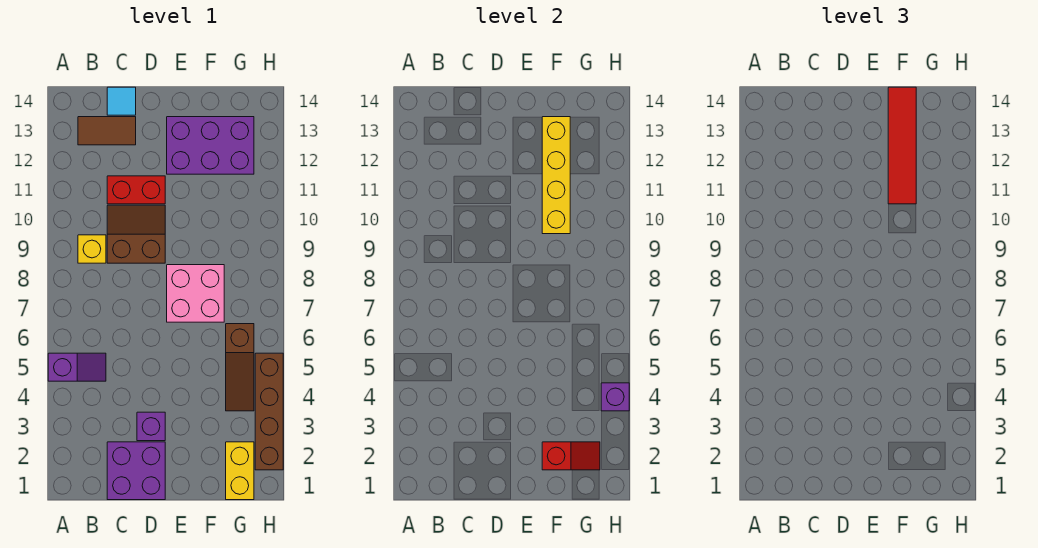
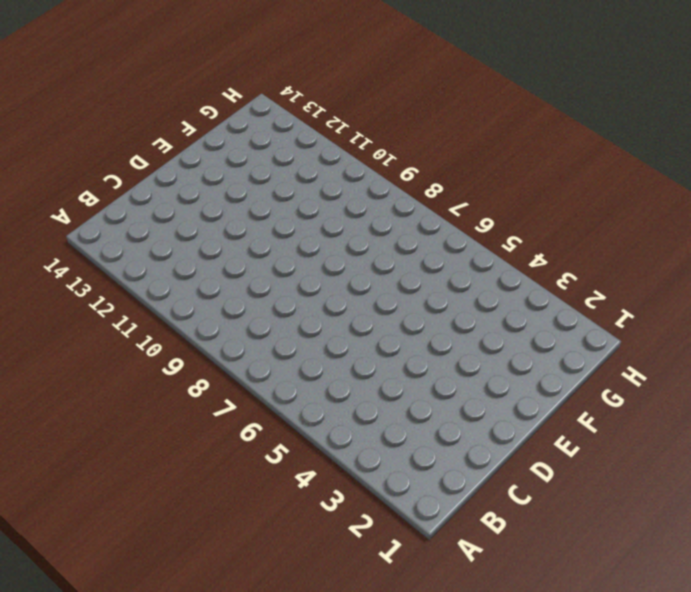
none -> purple 1x2 slope [48,353,106,381]
none -> yellow 1x1 brick [78,235,106,263]
none -> brown 1x2 tile [78,117,136,145]

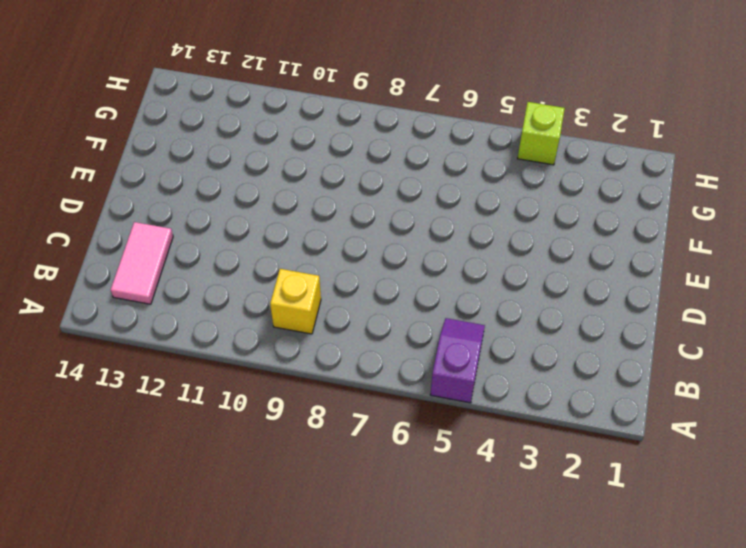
pink 1x2 tile [111,222,173,304] -> brown 1x2 tile [78,117,136,145]
lime 1x1 brick [517,102,565,165] -> brown 1x4 brick [255,353,283,470]
none -> purple 2x2 brick [107,442,165,500]
none -> brown 2x2 slope [107,205,165,263]
none -> red 1x2 brick [107,176,165,204]

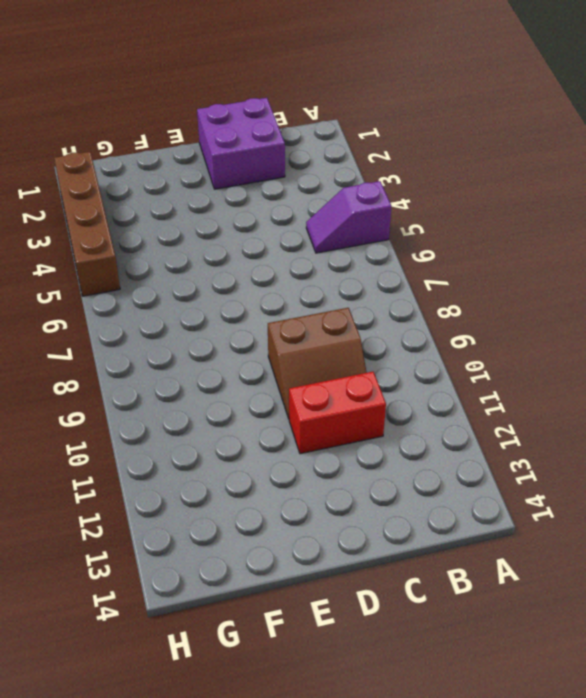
none -> yellow 1x1 brick [78,235,106,263]
none -> brown 1x2 tile [78,117,136,145]
none -> cyan 1x1 tile [107,87,136,115]

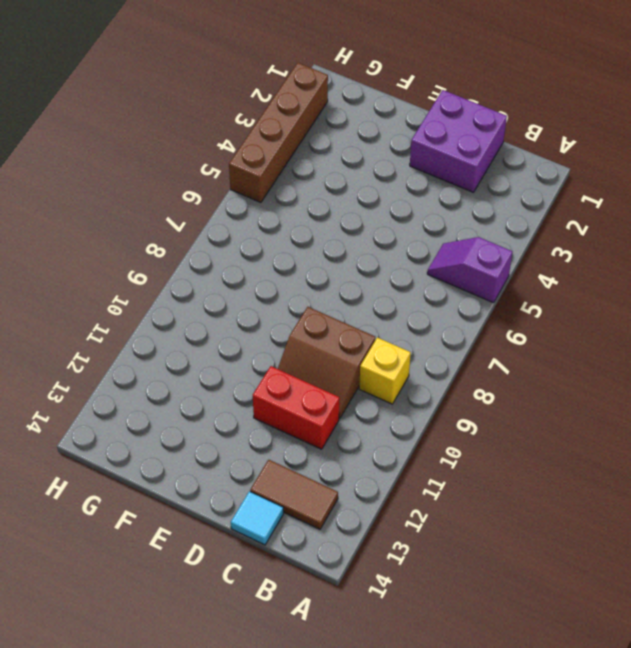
none -> purple 1x1 brick [137,412,165,441]
none -> pink 2x2 brick [167,265,224,322]
none -> purple 2x3 brick [167,117,254,174]

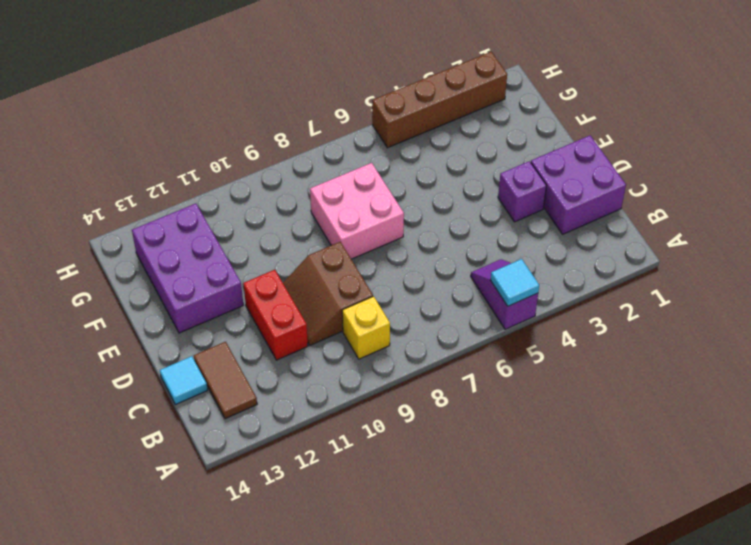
cyan 1x1 tile [490,259,539,306] -> none
none -> yellow 1x2 brick [226,442,254,500]
none -> brown 1x3 slope [226,324,254,411]
none -> red 1x2 slope [542,442,600,470]

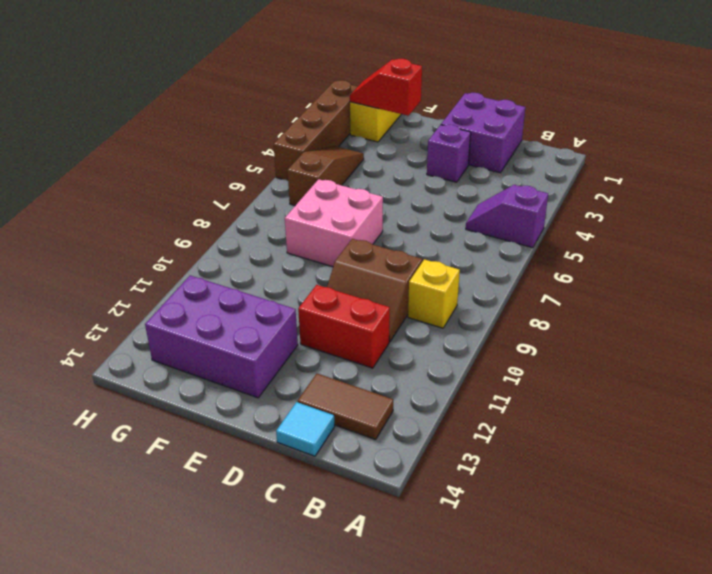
none -> yellow 1x4 brick [542,117,570,234]
none -> purple 1x1 brick [601,383,629,411]
none -> red 1x4 tile [888,87,916,204]

